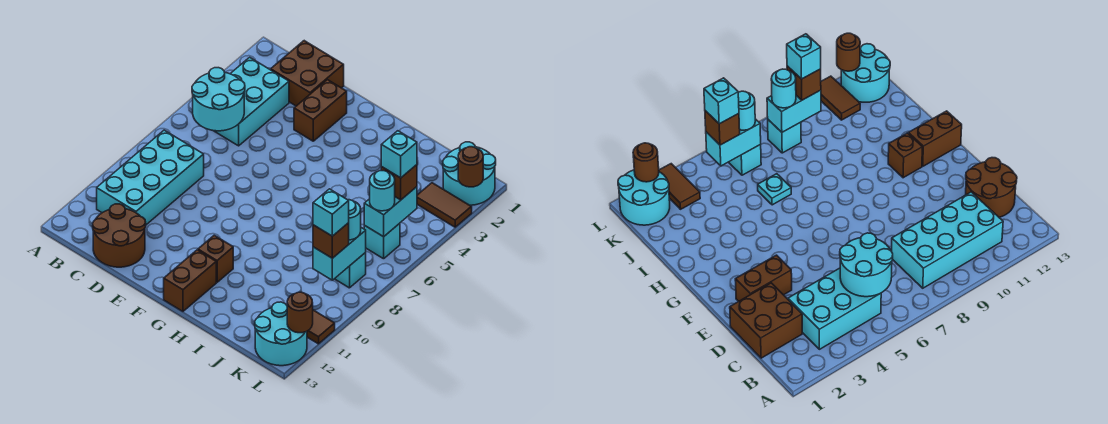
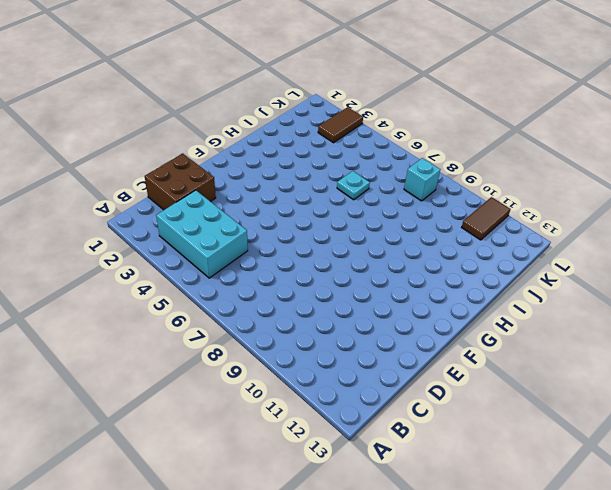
none -> cyan 2x4 brick [97,130,204,225]
none -> brown 2x2 round brick [93,204,146,267]
none -> brown 1x2 brick [294,80,347,141]

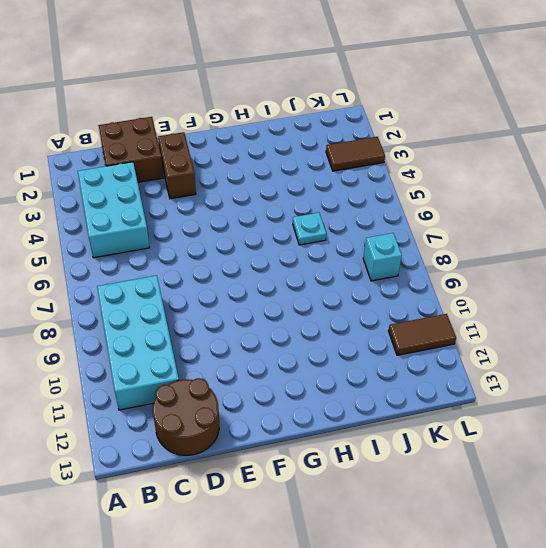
none -> brown 1x1 brick [198,235,233,282]
none -> brown 1x2 brick [164,250,216,311]
none -> cyan 2x2 round brick [443,142,496,205]

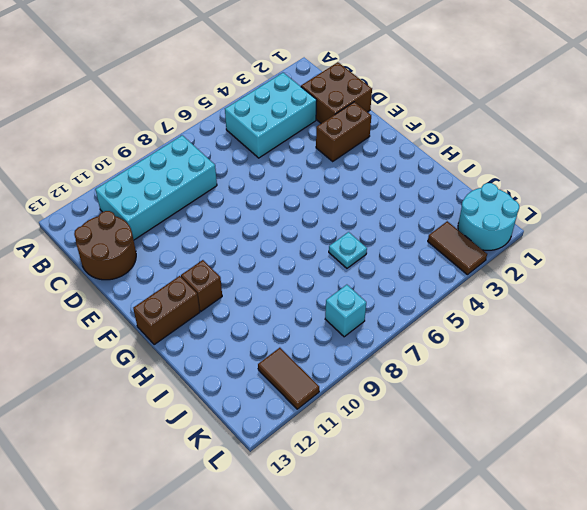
none -> cyan 1x1 brick [364,223,400,259]
none -> cyan 2x2 round brick [255,302,307,366]
none -> cyan 2x2 round brick [192,68,245,131]

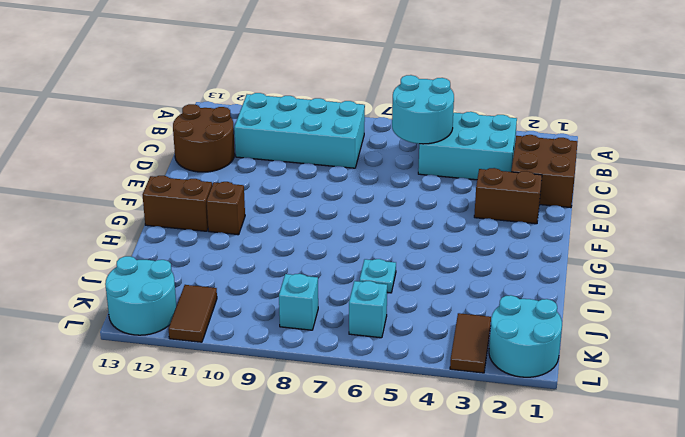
none -> cyan 1x2 brick [364,187,417,237]
none -> cyan 1x2 brick [313,228,366,280]
none -> brown 1x1 round brick [458,147,483,187]

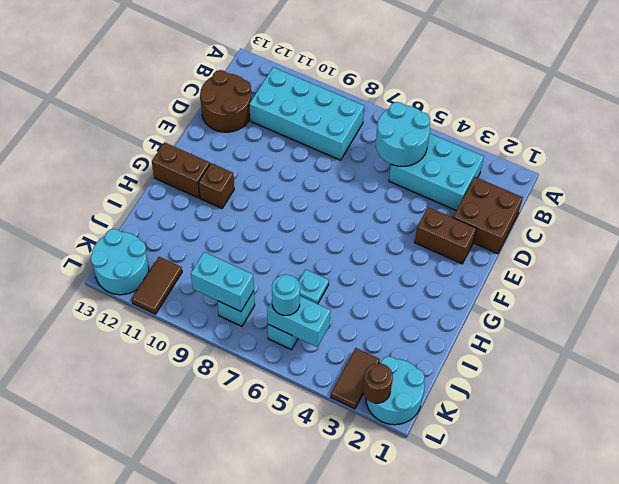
none -> brown 1x1 round brick [287,292,313,333]
none -> brown 1x1 brick [381,165,417,200]
none -> cyan 1x1 round brick [348,200,361,240]

